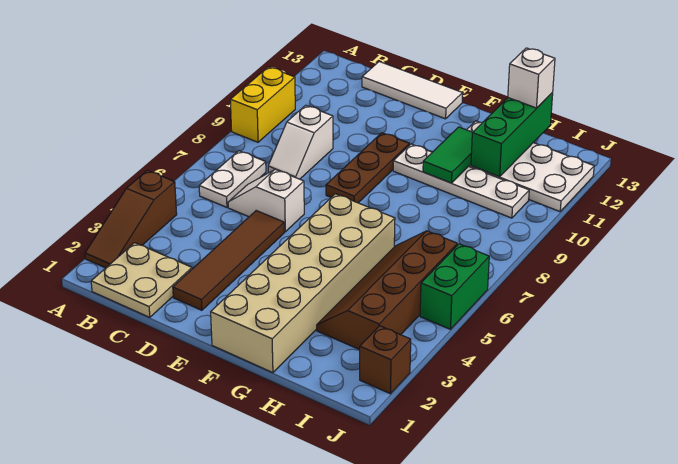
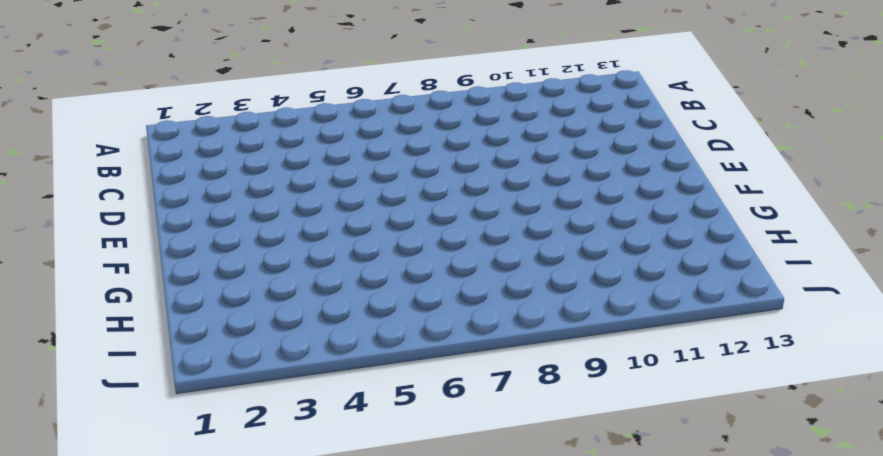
none -> brown 1x3 slope [85,170,177,268]
none -> yellow 1x2 brick [230,67,295,142]
none -> tan 2x2 plate [91,243,192,317]

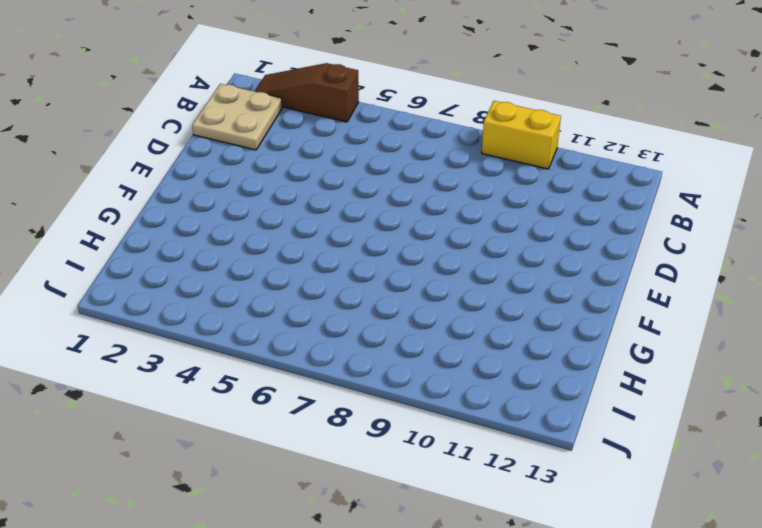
none -> white 1x2 plate [199,151,266,207]
none -> white 1x2 slope [228,169,304,232]
none -> white 1x2 slope [268,105,333,179]

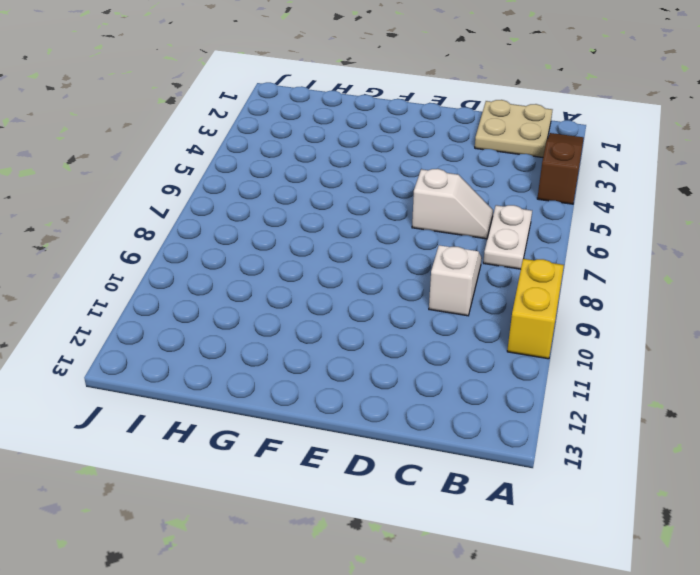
none -> white 1x3 tile [362,62,463,119]
none -> brown 1x4 tile [173,211,284,310]
none -> brown 1x3 plate [326,133,409,203]

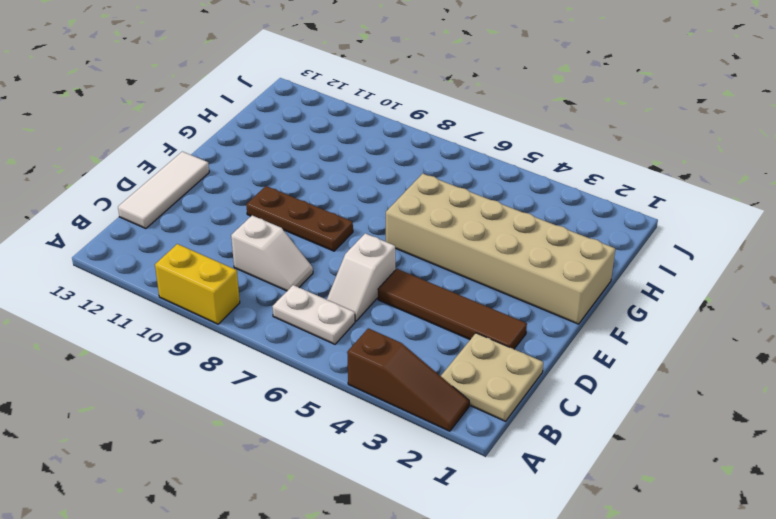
none -> white 1x4 plate [393,144,529,218]
none -> white 2x4 plate [467,121,594,212]
none -> brown 2x4 slope [317,231,457,350]

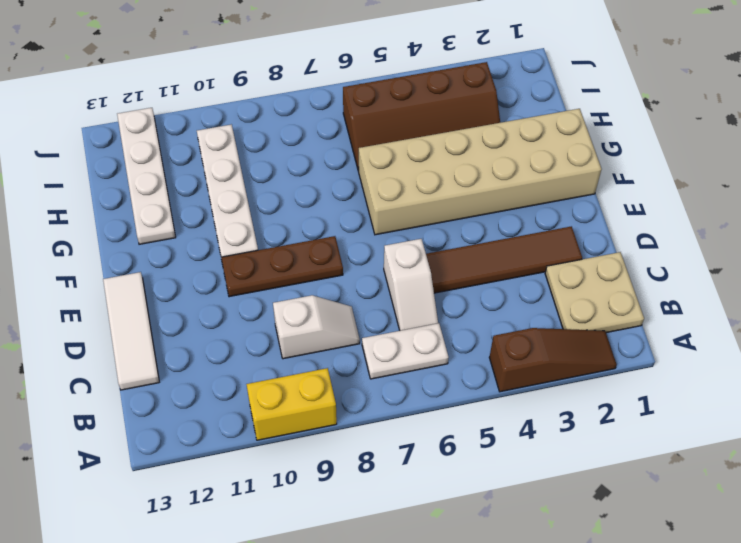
white 1x4 plate [117,108,176,244] -> white 2x4 plate [467,121,594,212]
none -> brown 1x1 brick [360,326,411,394]
none -> green 1x2 brick [420,244,489,329]
none -> green 1x2 tile [423,127,473,183]

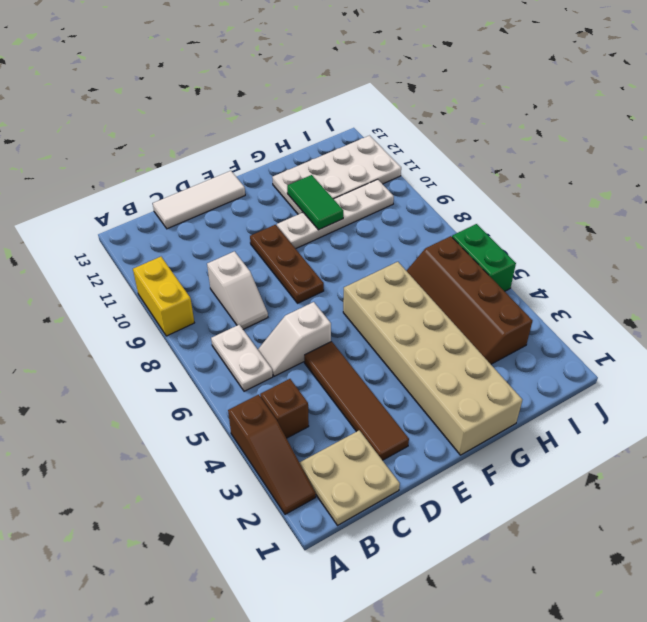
brown 1x1 brick [260,379,309,438] -> brown 1x1 brick moved to [360,326,411,394]
none -> green 1x3 brick [471,92,553,177]
none -> white 1x1 brick [508,48,555,108]

